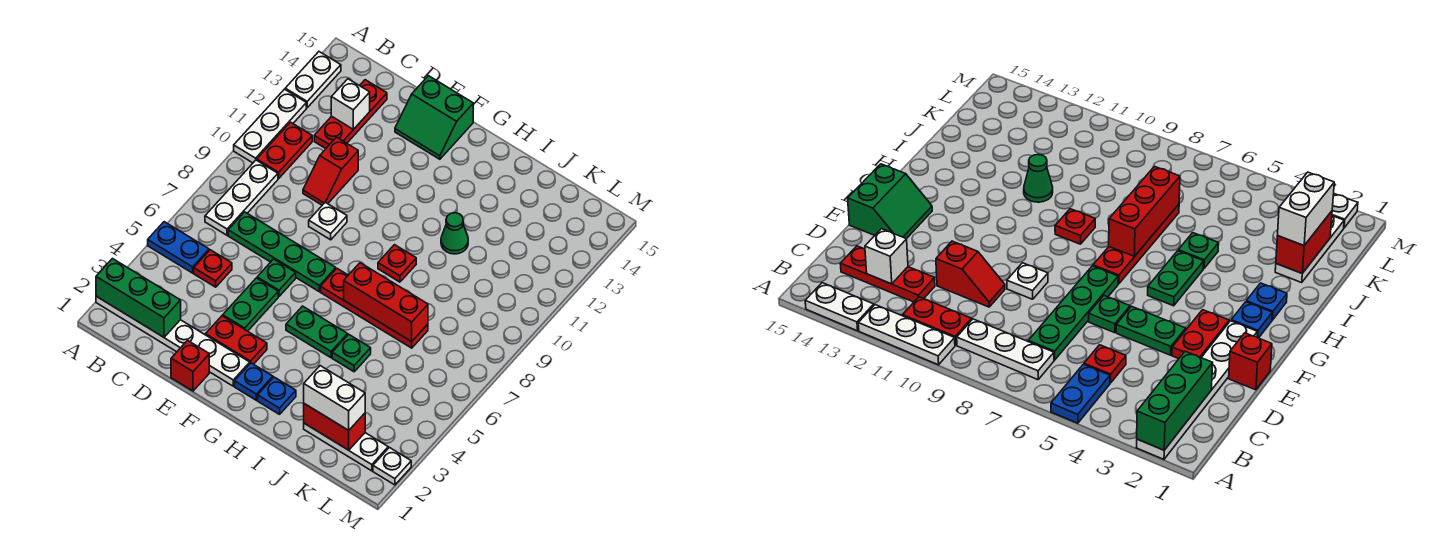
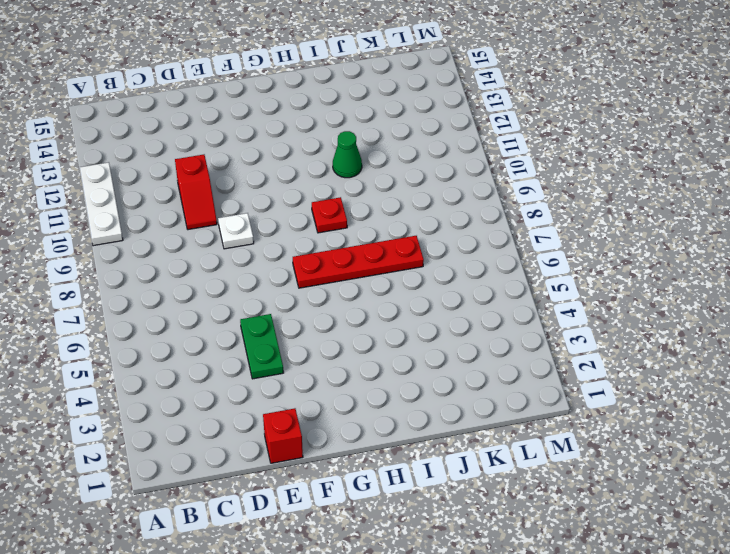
none -> white 1x6 plate [96,296,250,386]
none -> blue 1x2 plate [148,222,209,273]
none -> white 1x2 plate [285,52,341,108]
none -> white 1x3 plate [205,160,278,235]

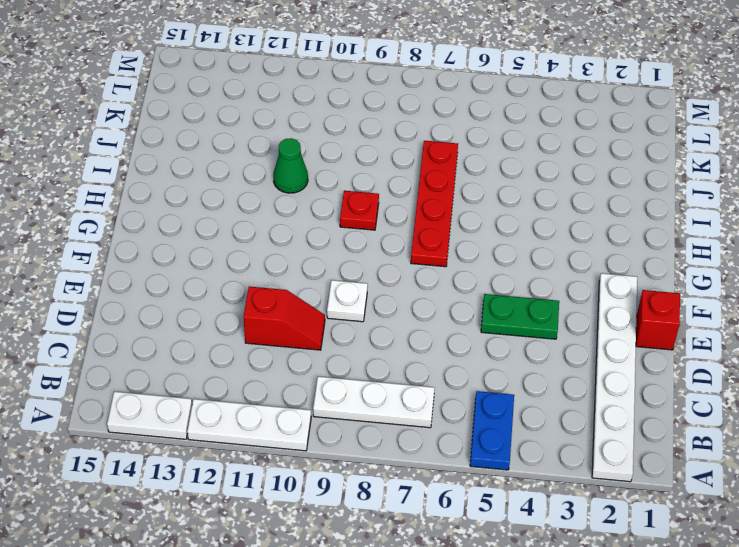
none -> red 1x2 plate [257,122,312,178]
none -> red 1x1 plate [194,250,232,287]
none -> green 1x4 plate [228,212,336,292]
none -> red 1x3 plate [314,80,387,149]

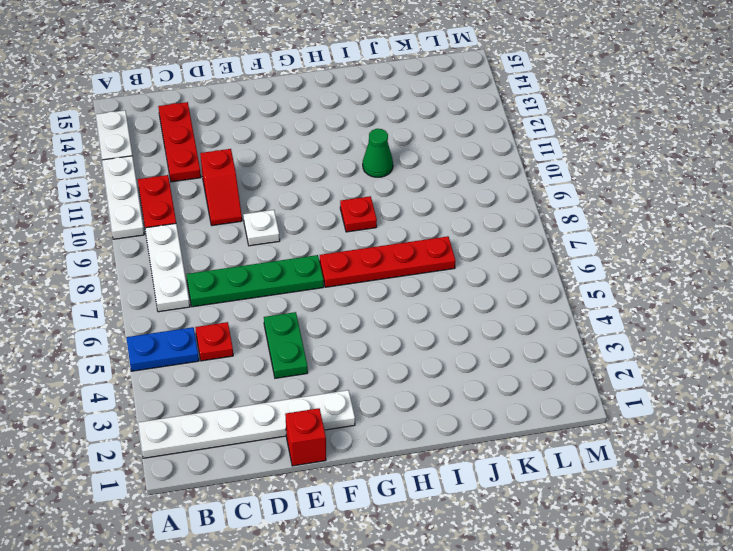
none -> red 1x2 plate [206,316,267,364]
none -> green 1x1 plate [257,259,296,296]
none -> green 2x2 slope [395,76,473,159]
none -> blue 1x1 plate [235,363,273,400]

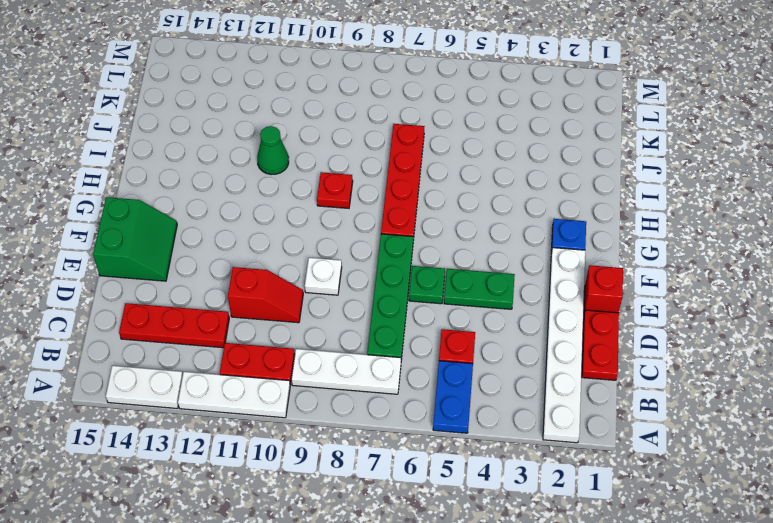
red 1x2 plate [582,310,619,380] -> red 1x2 plate moved to [206,316,267,364]
none -> green 1x2 plate [286,306,348,358]
none -> blue 1x1 plate [258,377,296,414]
none -> green 1x1 plate [332,334,371,372]
none -> white 1x3 plate [304,423,388,471]

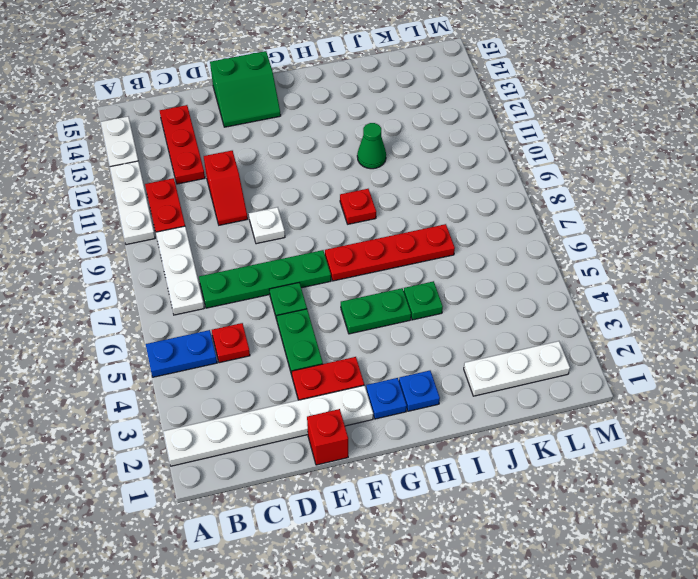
none -> white 1x1 plate [373,448,411,485]
none -> green 1x3 brick [96,259,181,337]
none -> white 1x1 brick [331,79,370,130]
none -> red 1x3 brick [344,263,428,342]

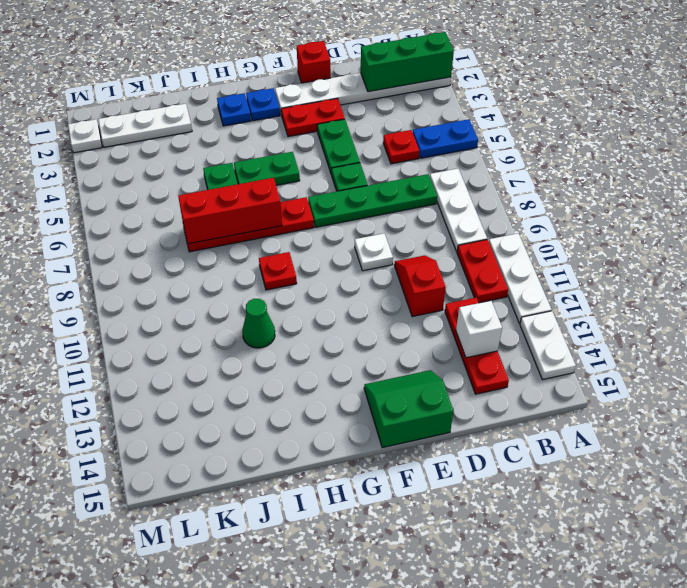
none -> red 1x2 brick [304,404,365,450]
none -> white 1x2 brick [304,366,365,430]

